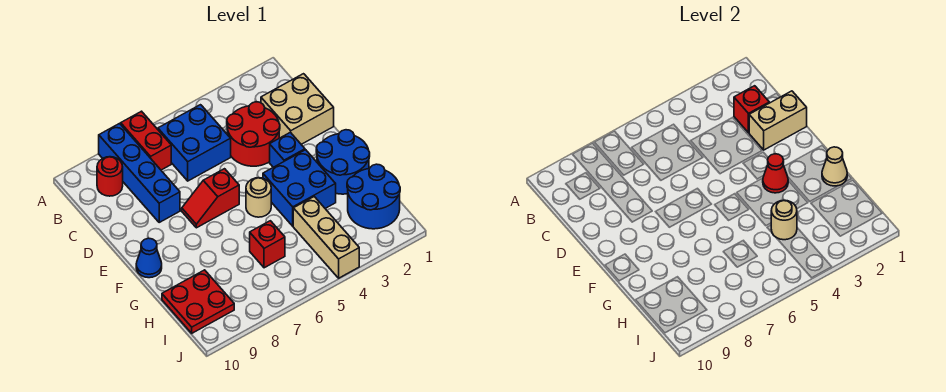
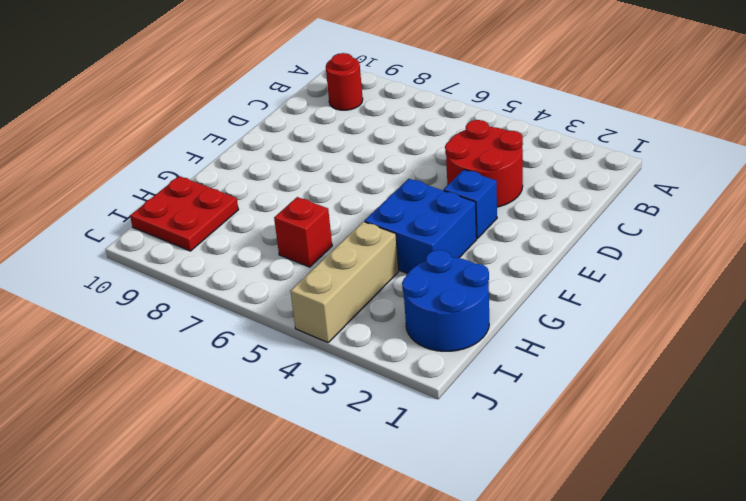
none -> red 1x2 brick [121,111,171,170]
none -> blue 1x4 brick [99,123,180,222]
none -> blue 2x2 brick [158,105,231,181]

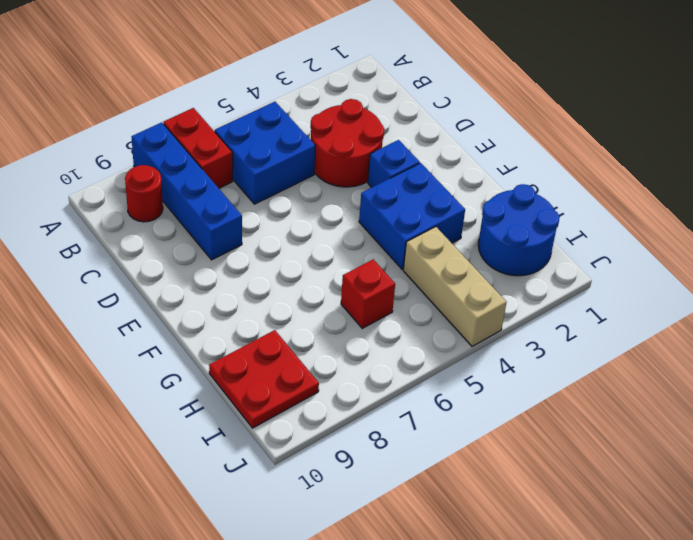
none -> tan 2x2 brick [261,74,334,144]
none -> red 1x2 slope [182,169,239,228]
none -> blue 2x2 round brick [316,130,370,194]

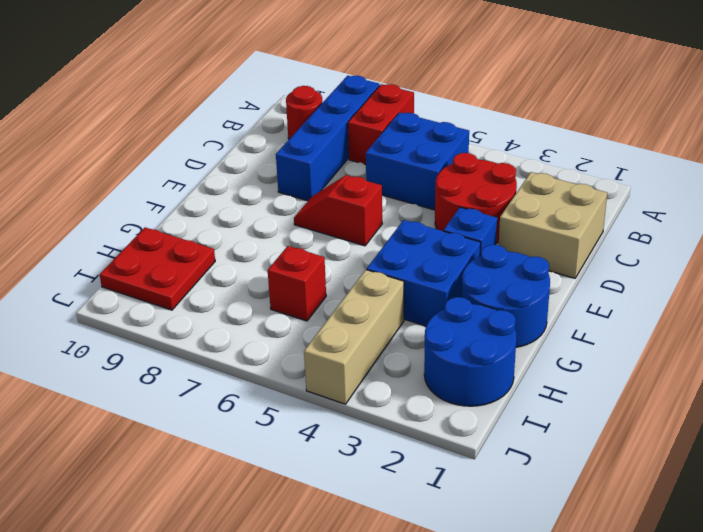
none -> tan 1x1 round brick [246,178,271,217]
none -> blue 1x1 cone [136,238,162,278]
none -> red 1x1 brick [734,86,769,133]

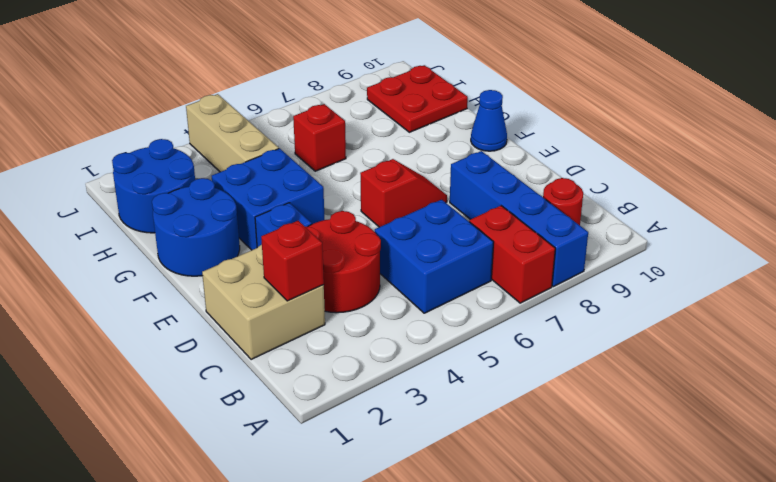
none -> tan 1x1 round brick [246,178,271,217]
none -> tan 1x2 brick [749,91,807,150]
none -> red 1x1 cone [763,154,788,193]

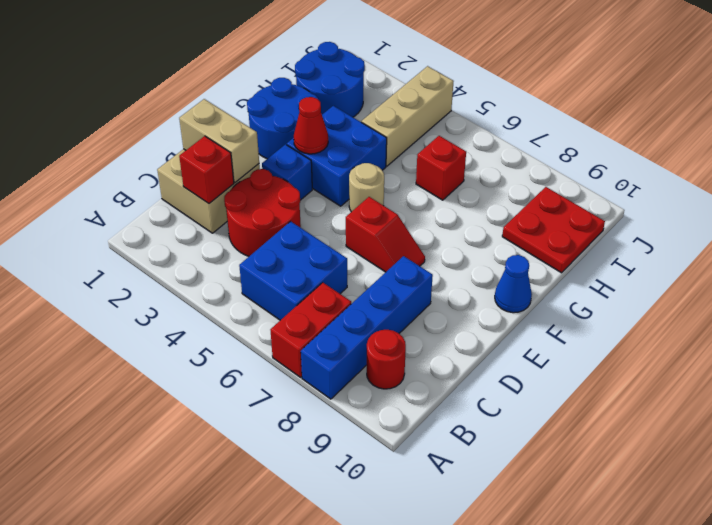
none -> tan 1x1 cone [822,147,847,186]
none -> tan 1x1 round brick [771,200,797,240]

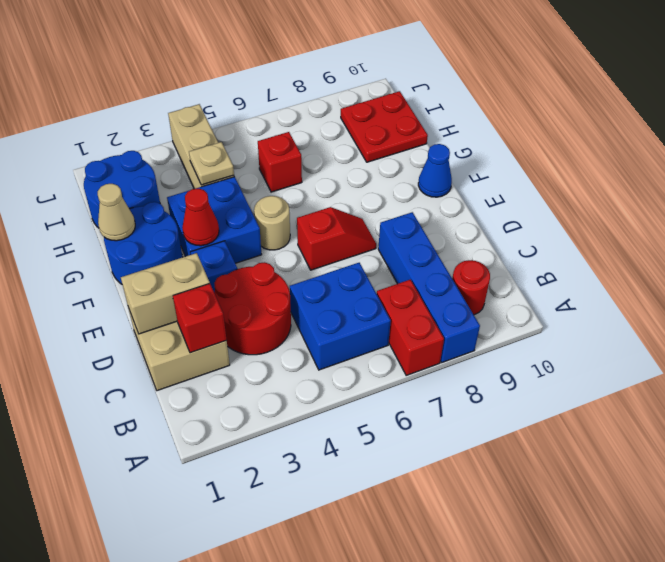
tan 1x1 plate [189,142,234,185] -> tan 1x1 round brick [771,200,797,240]

